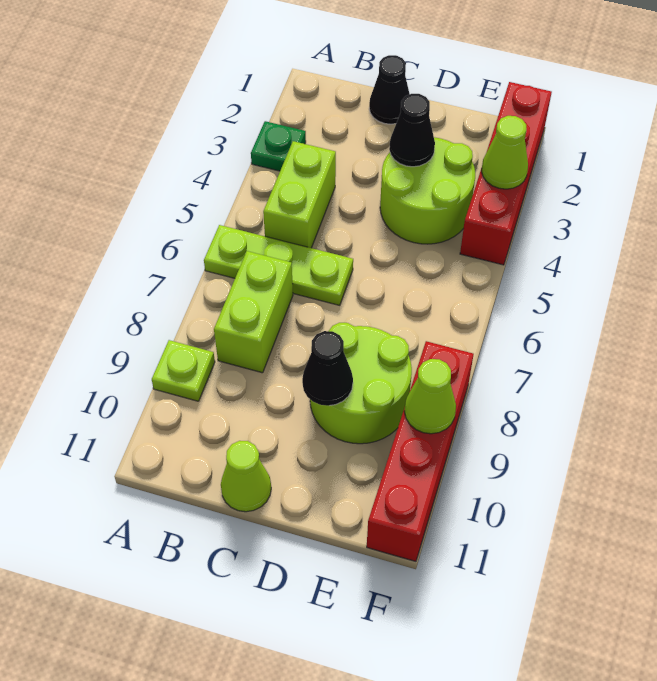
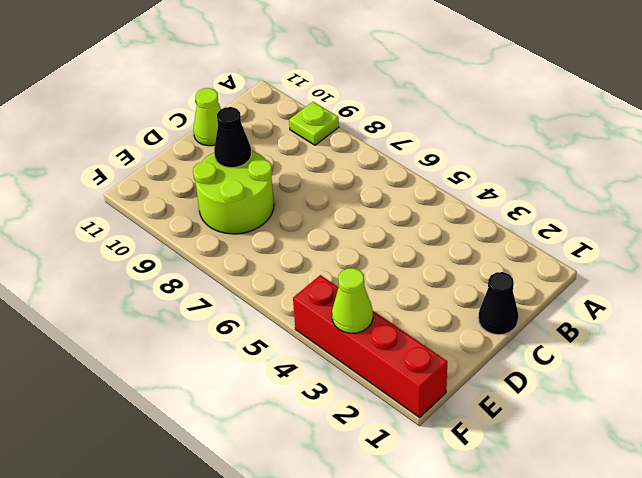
none -> green 1x1 plate [251,121,306,171]
none -> lime 1x3 plate [204,225,353,305]
none -> lime 1x2 brick [263,141,336,248]

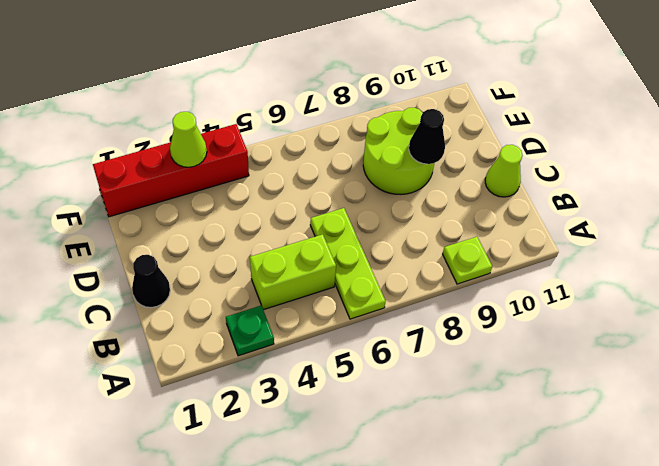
none -> lime 1x2 brick [214,251,293,373]
none -> lime 2x2 round brick [380,137,475,244]
none -> red 1x4 brick [367,341,474,561]

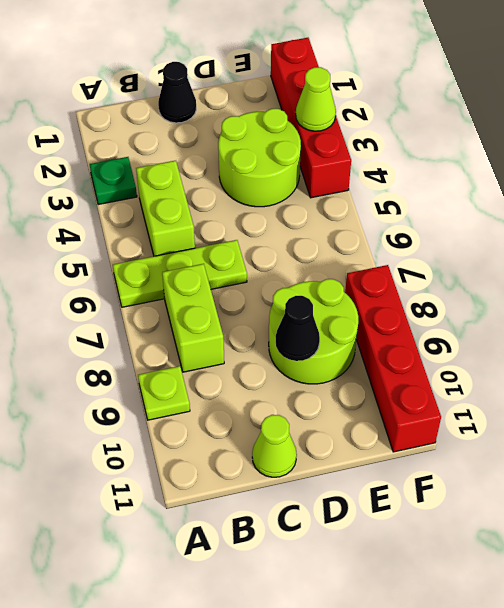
none -> black 1x1 cone [389,94,435,167]
none -> lime 1x1 cone [404,359,456,434]

